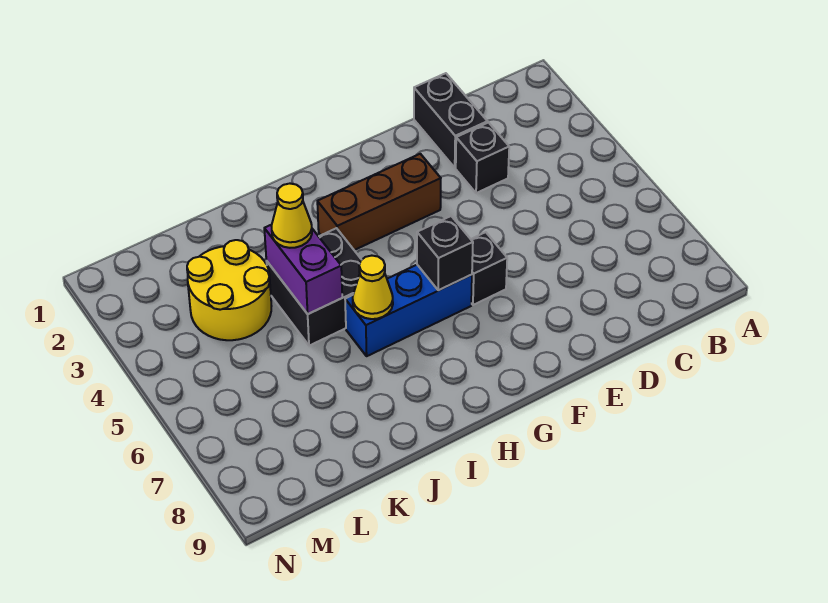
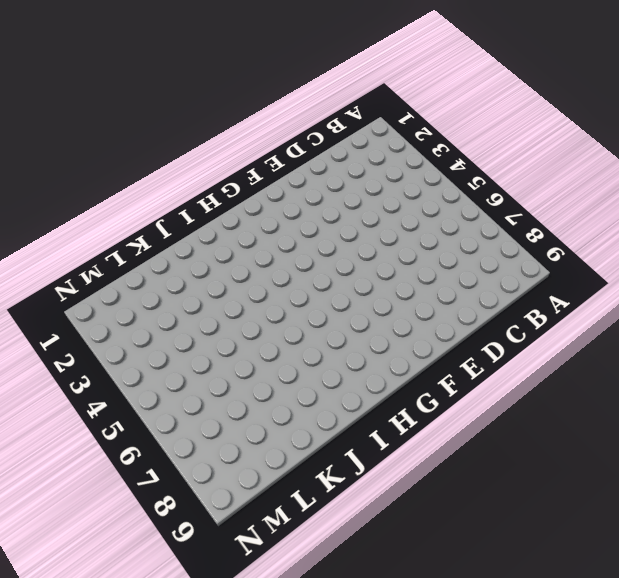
none -> black 1x2 brick [414,73,488,168]
none -> black 1x1 brick [456,123,509,193]

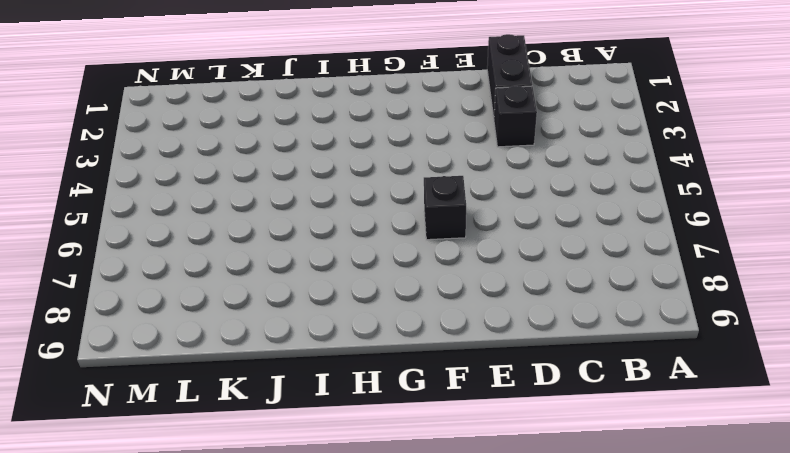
none -> brown 1x3 brick [317,154,441,250]
none -> blue 1x3 brick [345,265,472,356]

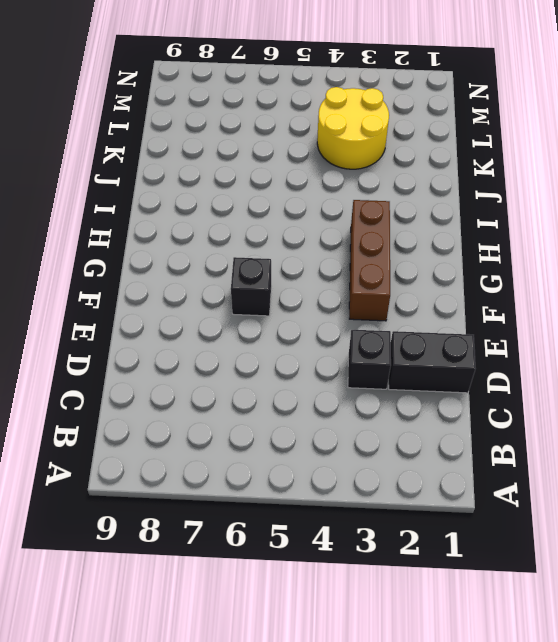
none -> blue 1x3 brick [345,265,472,356]
none -> black 2x2 brick [266,228,361,346]

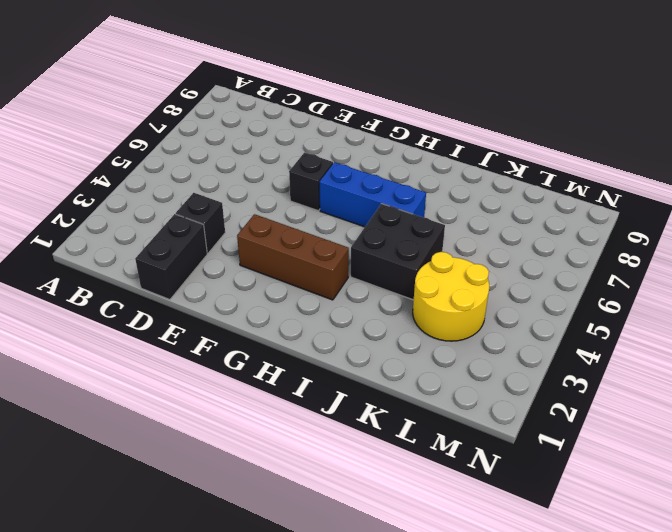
none -> black 1x1 brick [417,216,473,290]
none -> yellow 1x1 cone [353,256,393,319]

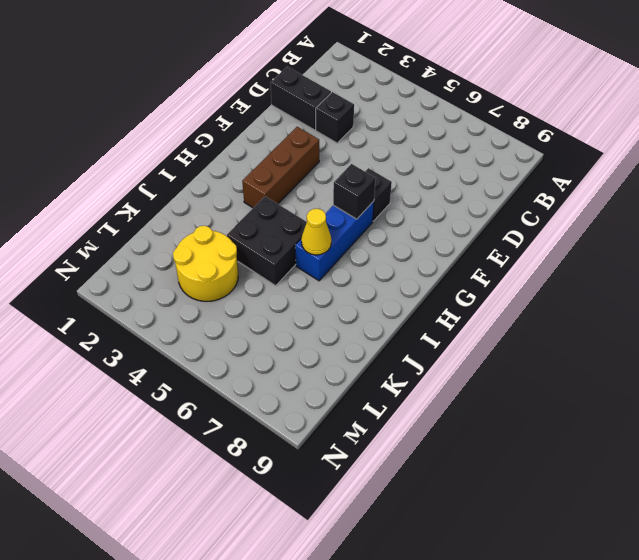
none -> purple 1x2 brick [264,225,342,314]
none -> yellow 1x1 cone [272,184,312,248]

